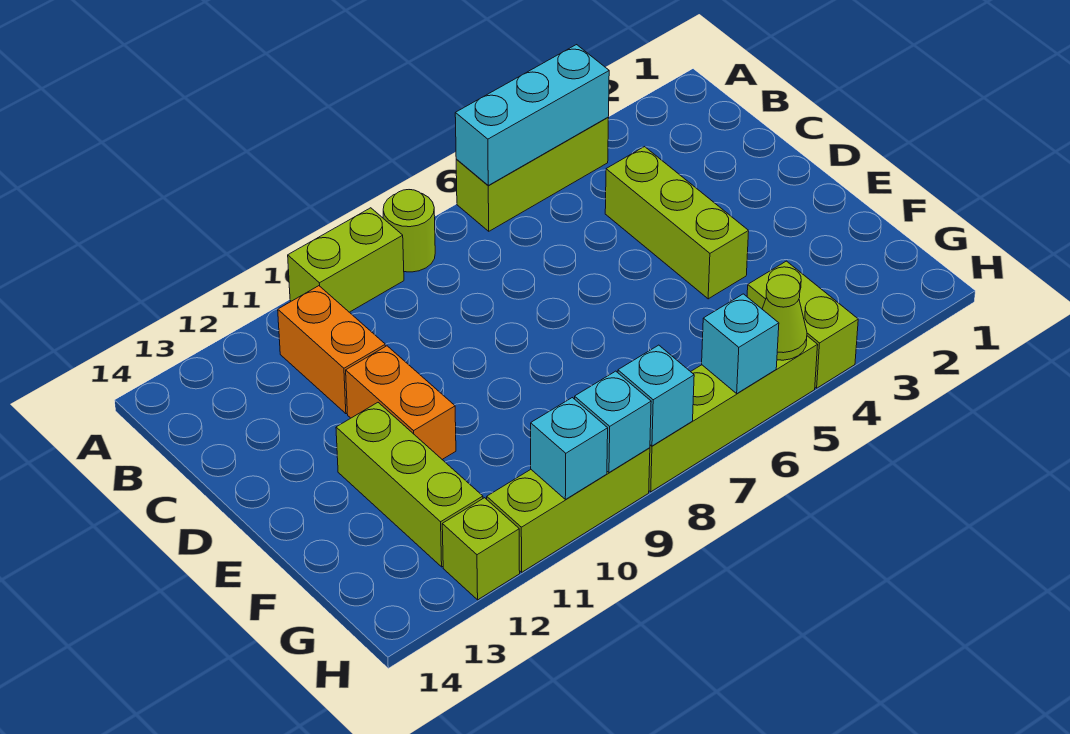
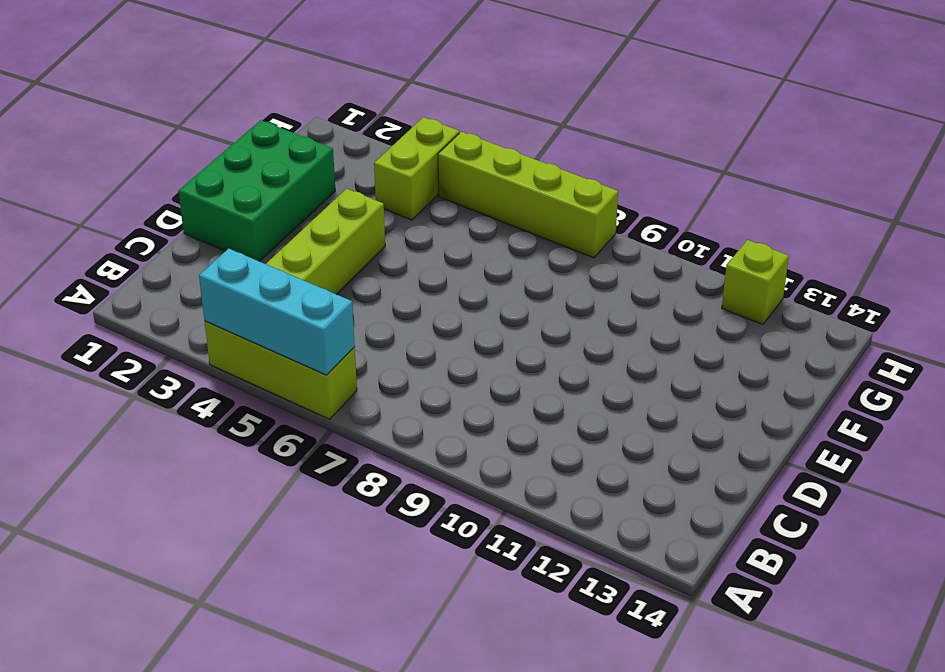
green 2x3 brick [178,120,335,262] -> none
none -> lime 1x1 round brick [383,190,435,272]
none -> lime 1x2 brick [288,208,404,312]
none -> orange 1x2 brick [278,286,385,414]

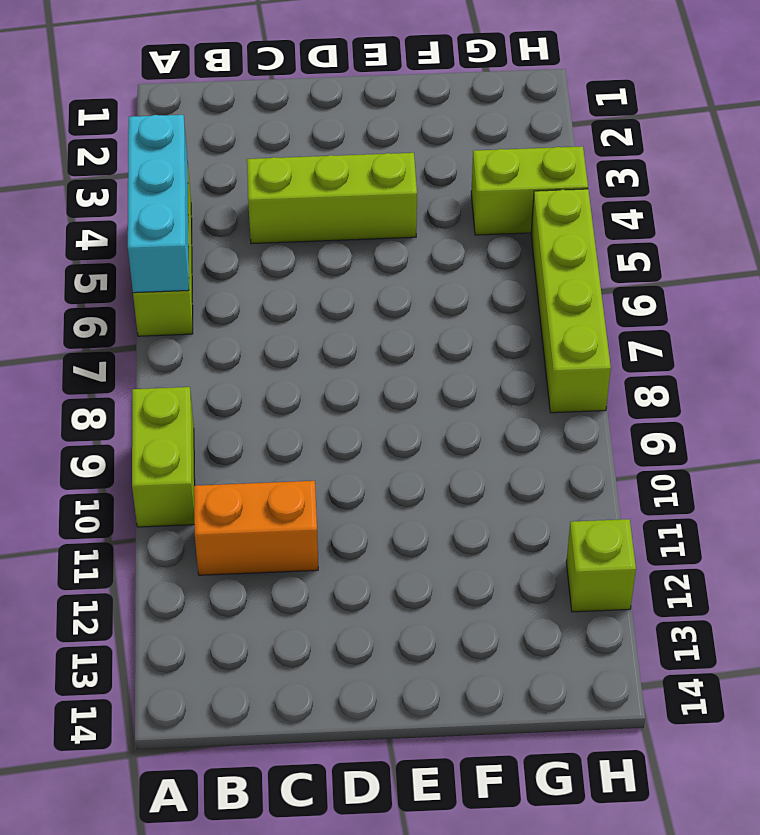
none -> lime 1x1 round brick [383,190,435,272]
none -> orange 1x2 brick [346,346,456,459]
none -> lime 1x3 brick [336,403,483,567]

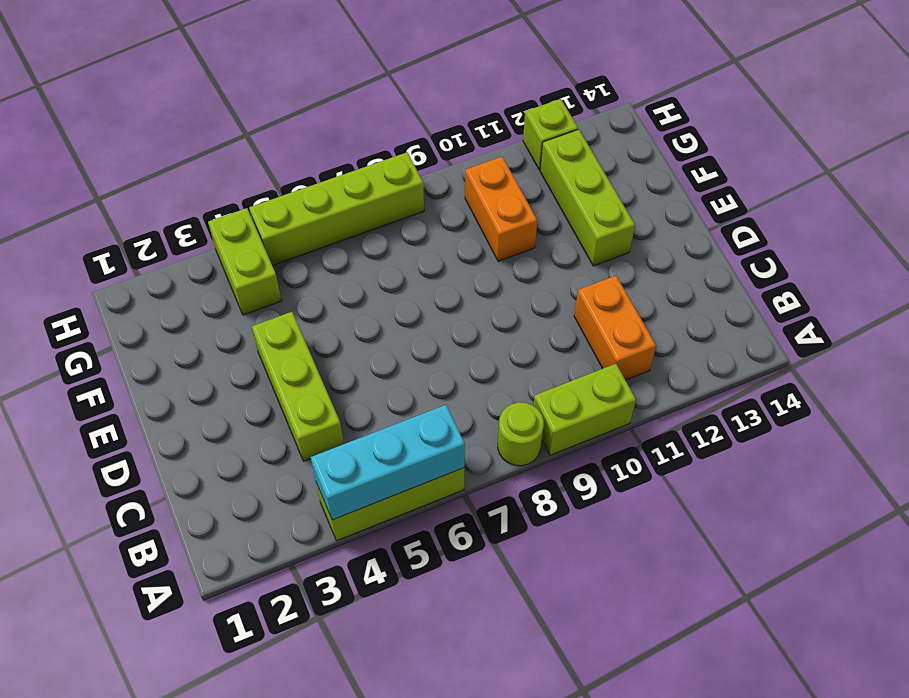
orange 1x2 brick [465,157,537,261] -> orange 1x2 brick moved to [346,346,456,459]
none -> lime 1x3 brick [487,448,650,572]
none -> lime 1x1 cone [762,275,807,360]
none -> cyan 1x1 brick [702,294,779,394]

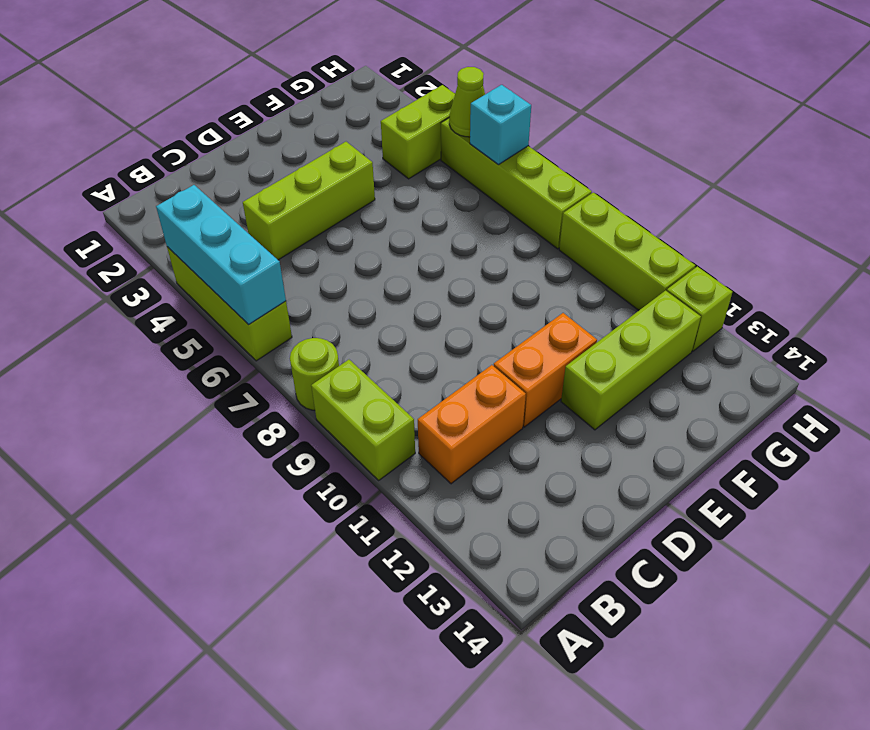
none -> cyan 1x1 brick [618,345,694,446]
none -> cyan 1x1 brick [575,371,651,473]
none -> cyan 1x1 brick [531,398,608,499]

